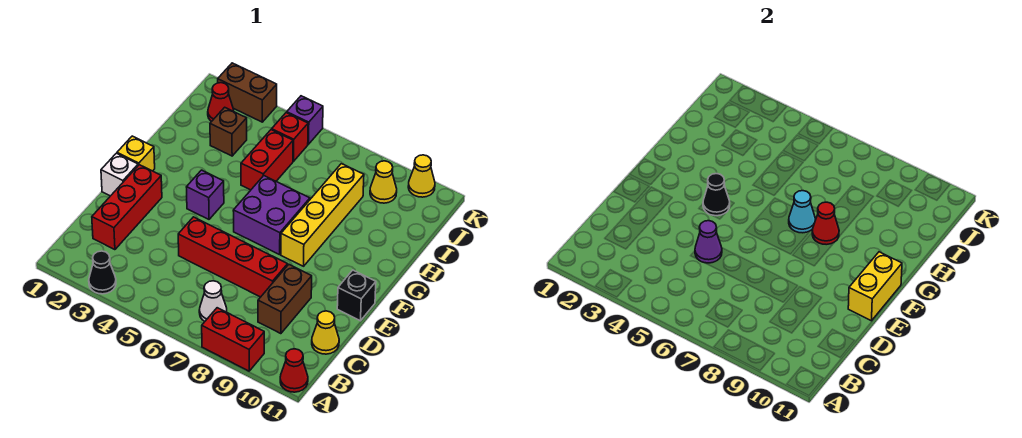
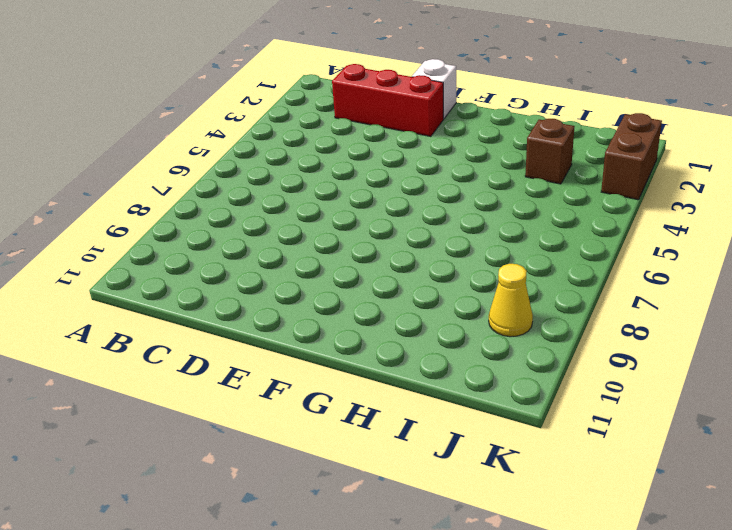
none -> black 1x1 cone [89,251,116,294]
none -> red 1x2 brick [202,308,264,371]
none -> red 1x1 cone [280,349,308,392]

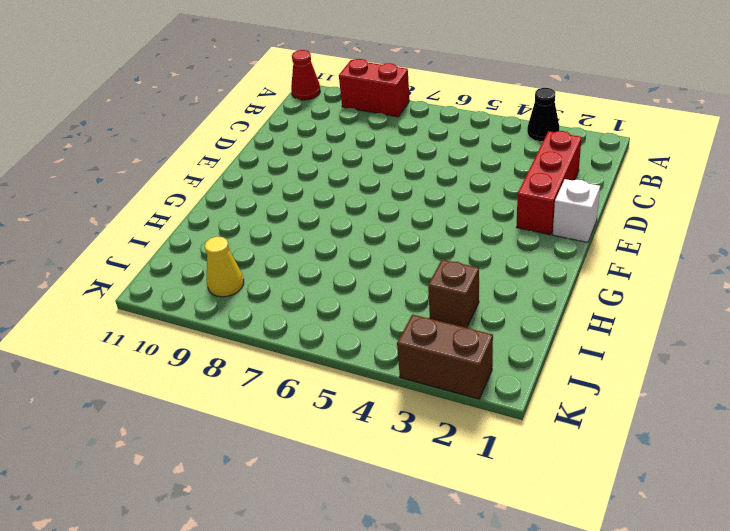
none -> white 1x1 cone [199,281,227,321]
none -> brown 1x2 brick [258,265,312,334]
none -> yellow 1x1 cone [312,311,339,354]

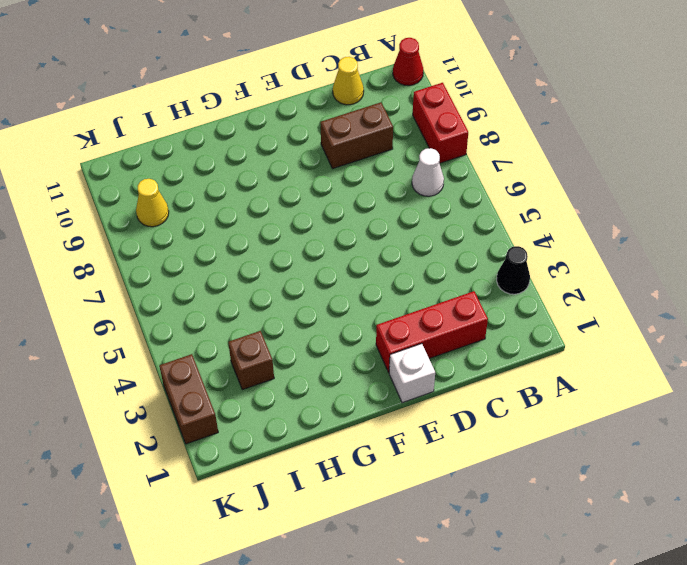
none -> red 1x4 brick [178,217,288,297]
none -> black 1x1 brick [337,270,376,321]
none -> yellow 1x1 brick [117,136,155,171]

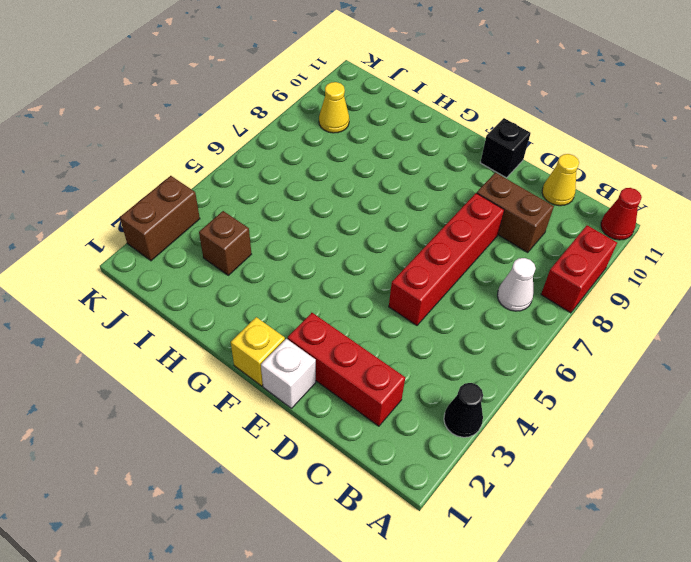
none -> purple 1x1 brick [187,170,224,219]
none -> purple 2x2 brick [233,176,310,255]
none -> yellow 1x4 brick [281,164,364,266]

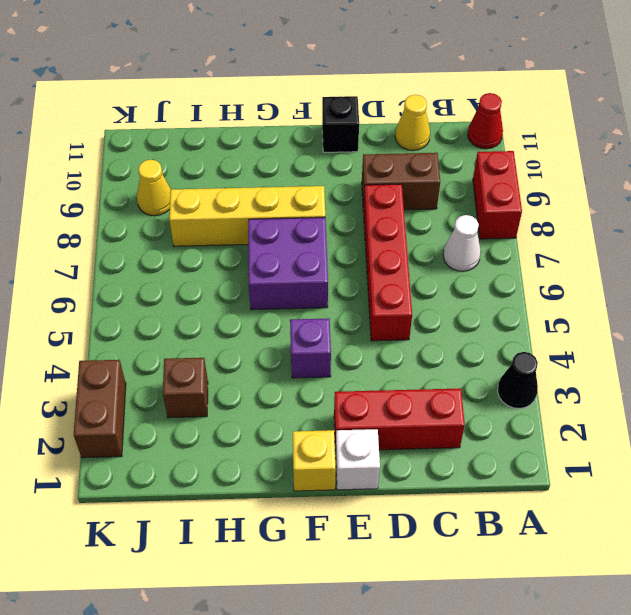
none -> red 1x2 brick [241,130,293,190]
none -> red 1x1 cone [208,83,234,121]
none -> red 1x1 brick [272,113,308,161]

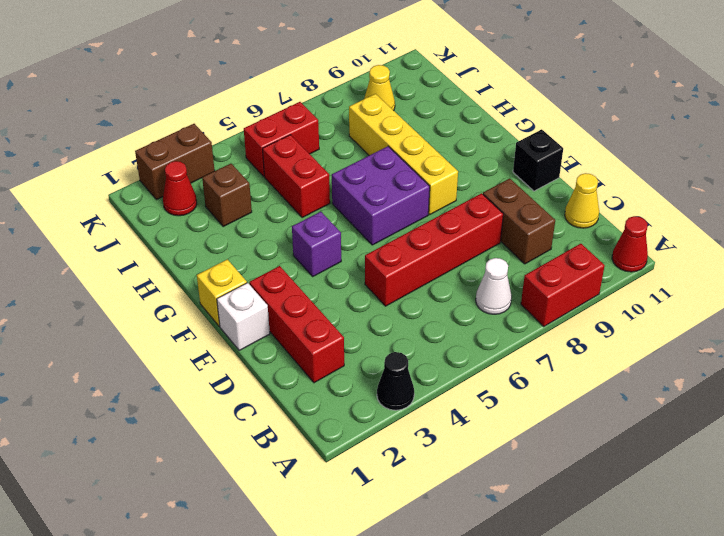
red 1x2 brick [244,102,319,176] -> red 1x1 brick [272,113,308,161]
none -> purple 1x1 brick [287,96,323,144]
none -> yellow 1x1 cone [408,155,435,197]
none -> purple 1x1 cone [695,221,722,263]

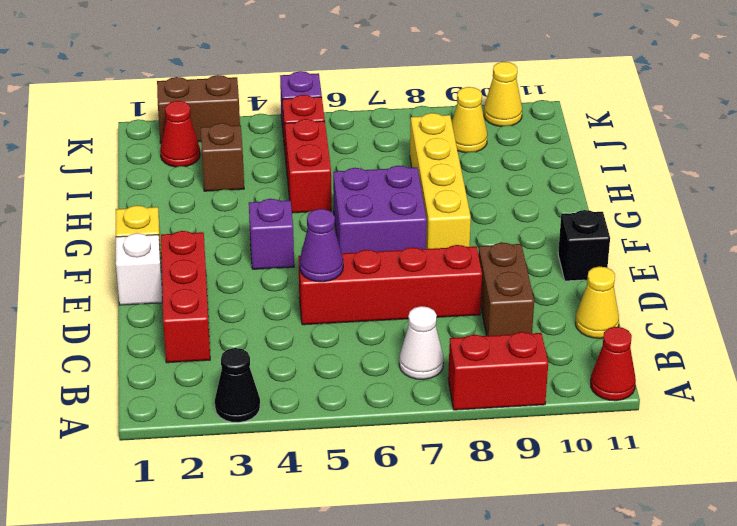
none -> yellow 1x2 brick [848,252,902,321]
none -> black 1x1 cone [703,174,730,216]
none -> cyan 1x1 cone [789,191,815,233]

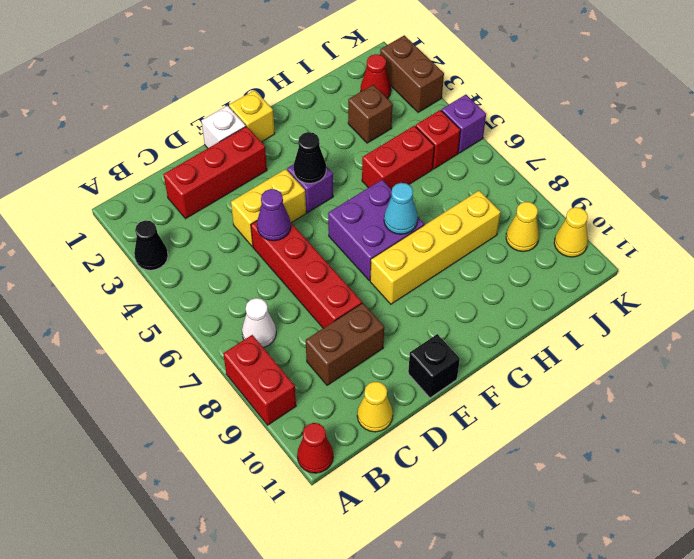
yellow 1x2 brick [231,169,306,246] -> yellow 1x2 brick moved to [848,252,902,321]
none -> red 1x1 cone [812,202,839,245]

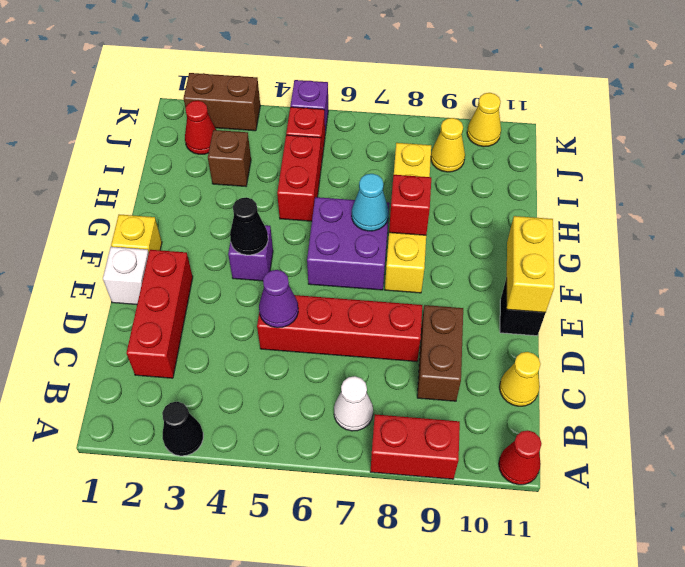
red 1x1 brick [389,175,431,235] -> red 1x1 cone [812,202,839,245]

